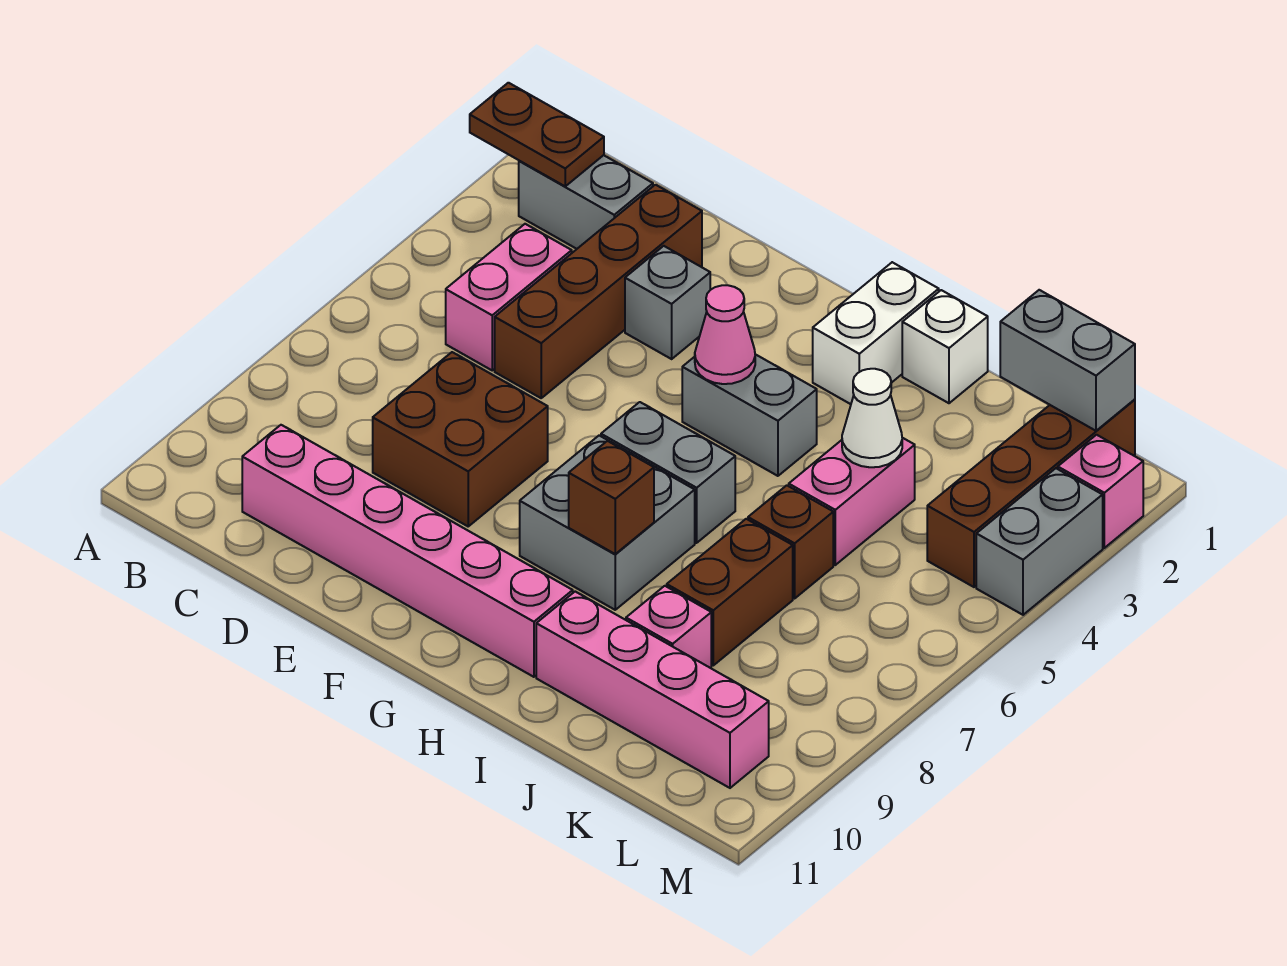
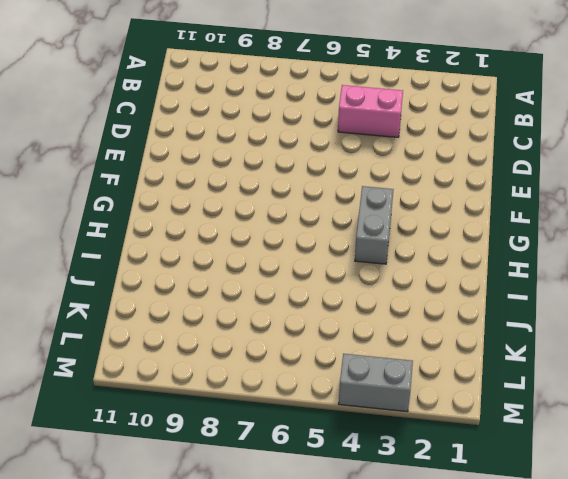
none -> grey 1x2 brick [519,155,653,249]
none -> pink 1x6 brick [242,425,573,677]
none -> brown 1x4 brick [495,185,702,398]

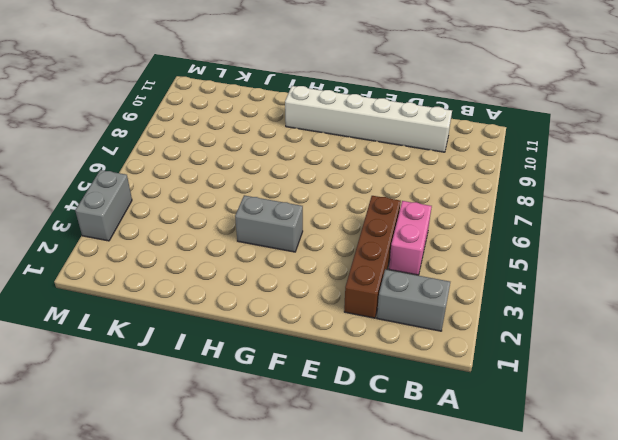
white 1x6 brick [285,86,452,152] -> pink 1x6 brick [242,425,573,677]
none -> brown 2x2 brick [373,352,548,526]
none -> grey 1x1 brick [625,246,710,359]
none -> grey 1x2 brick [601,402,735,543]

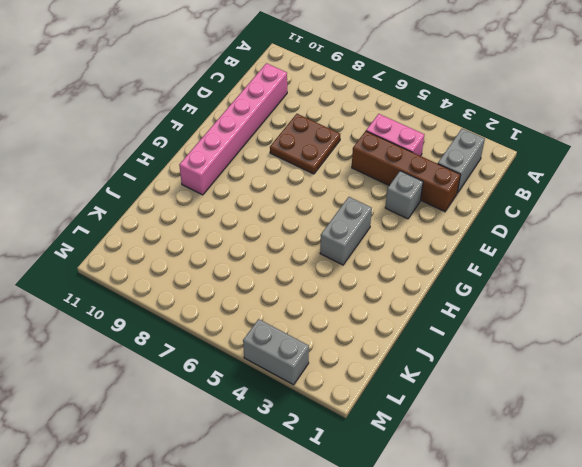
brown 2x2 plate [270,114,340,174] -> brown 2x2 brick [373,352,548,526]
none -> grey 1x2 brick [601,402,735,543]
none -> grey 2x2 brick [520,436,695,610]
none -> white 1x2 brick [813,262,939,404]

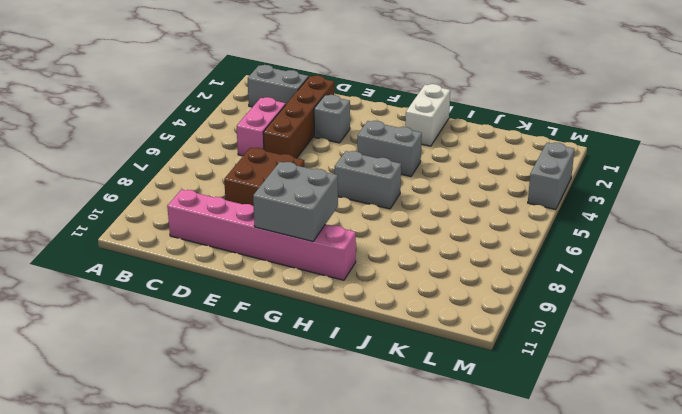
grey 2x2 brick [253,162,338,241] -> grey 2x2 brick moved to [520,436,695,610]
none -> white 1x1 brick [902,290,988,403]
none -> pink 1x4 brick [536,592,769,788]
none -> pink 1x2 brick [789,438,915,565]

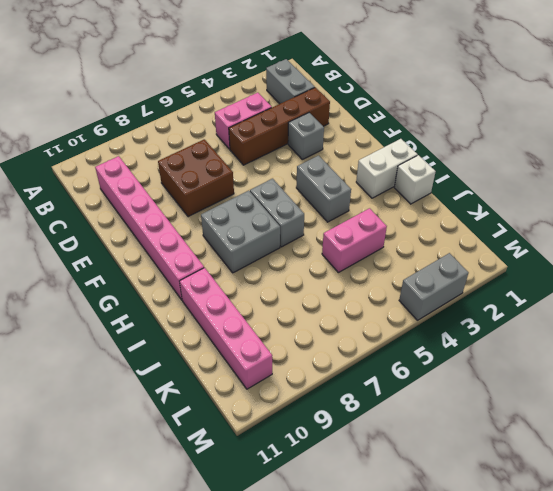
none -> brown 1x1 brick [748,485,833,598]
none -> brown 1x2 brick [667,519,793,665]
none -> pink 1x1 brick [626,586,711,668]

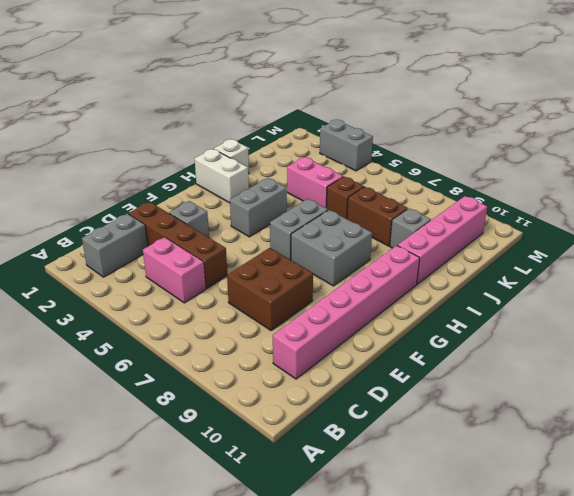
grey 1x1 brick [390,209,431,248] -> pink 1x1 brick [626,586,711,668]
none -> brown 1x4 brick [927,400,1135,587]
none -> pink 1x1 brick [1058,435,1143,548]
none -> brown 1x2 plate [470,83,604,186]

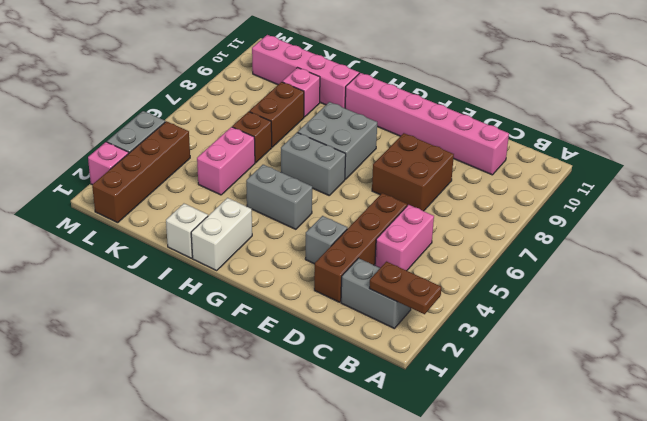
none -> pink 1x1 cone [695,285,755,384]
none -> brown 1x1 brick [569,441,654,554]
none -> white 1x1 cone [842,369,902,467]

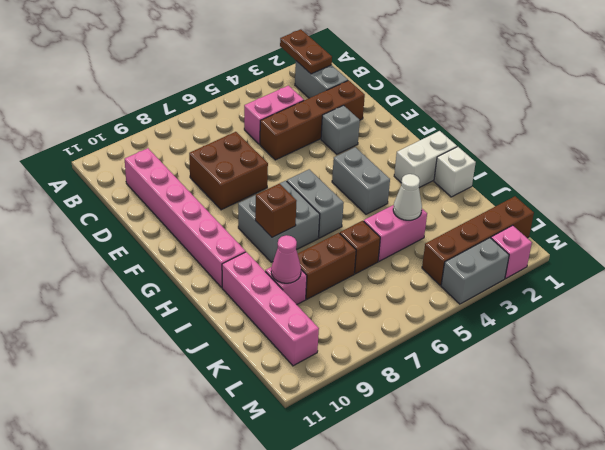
pink 1x1 cone [271,235,301,283] -> pink 1x1 cone moved to [695,285,755,384]
none -> grey 1x2 brick [1000,290,1135,431]

